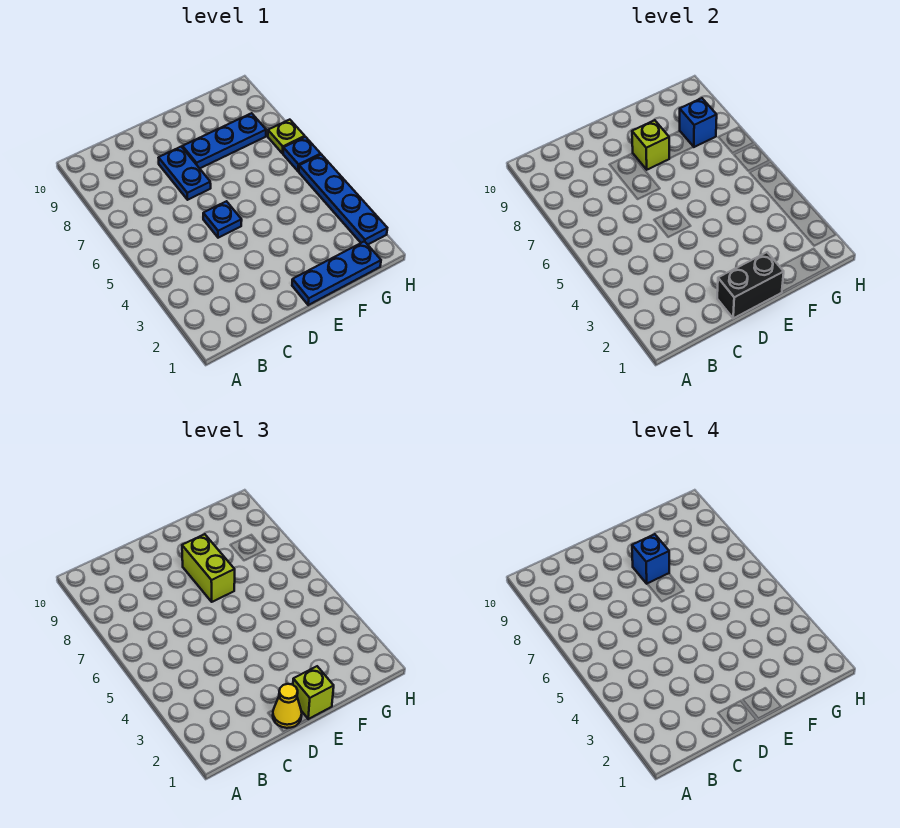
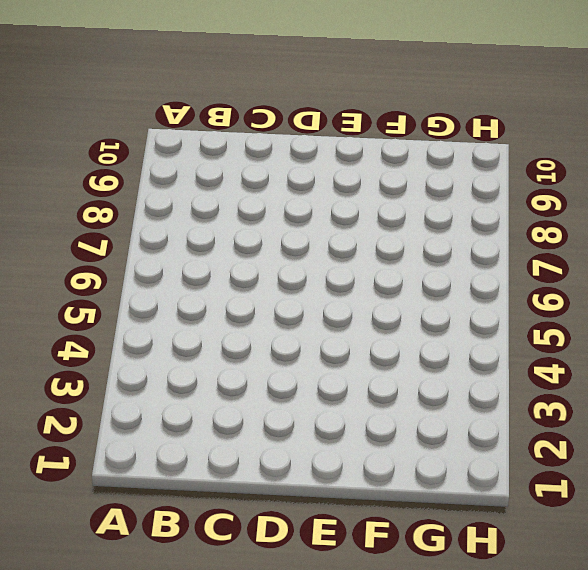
none -> blue 1x1 plate [203,201,242,238]
none -> blue 1x2 plate [159,147,211,200]
none -> blue 1x3 plate [292,241,381,305]

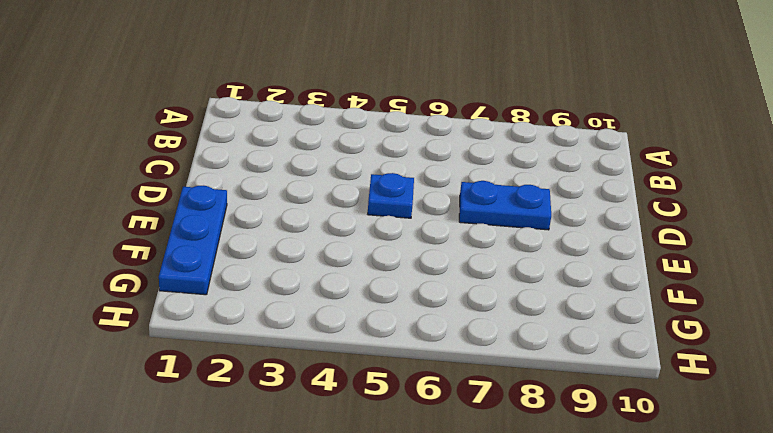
none -> blue 1x3 plate [183,113,266,168]
none -> blue 1x4 plate [299,155,387,245]
none -> blue 1x1 plate [283,137,321,171]

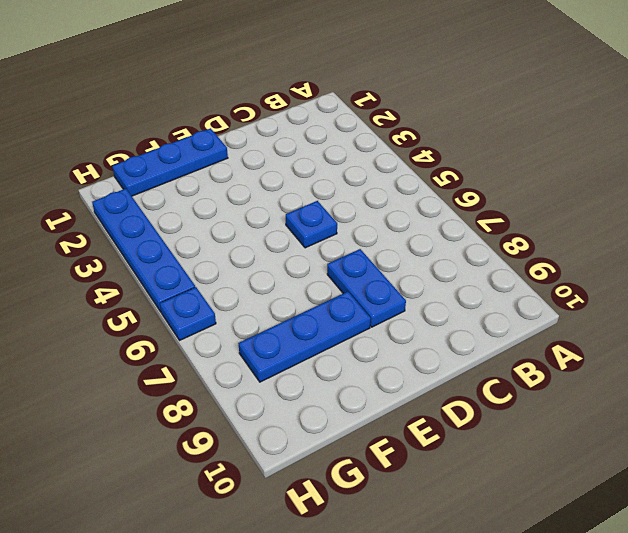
none -> lime 1x1 plate [268,120,305,154]
none -> black 1x2 brick [717,252,784,318]
none -> lime 1x1 brick [632,120,670,170]

